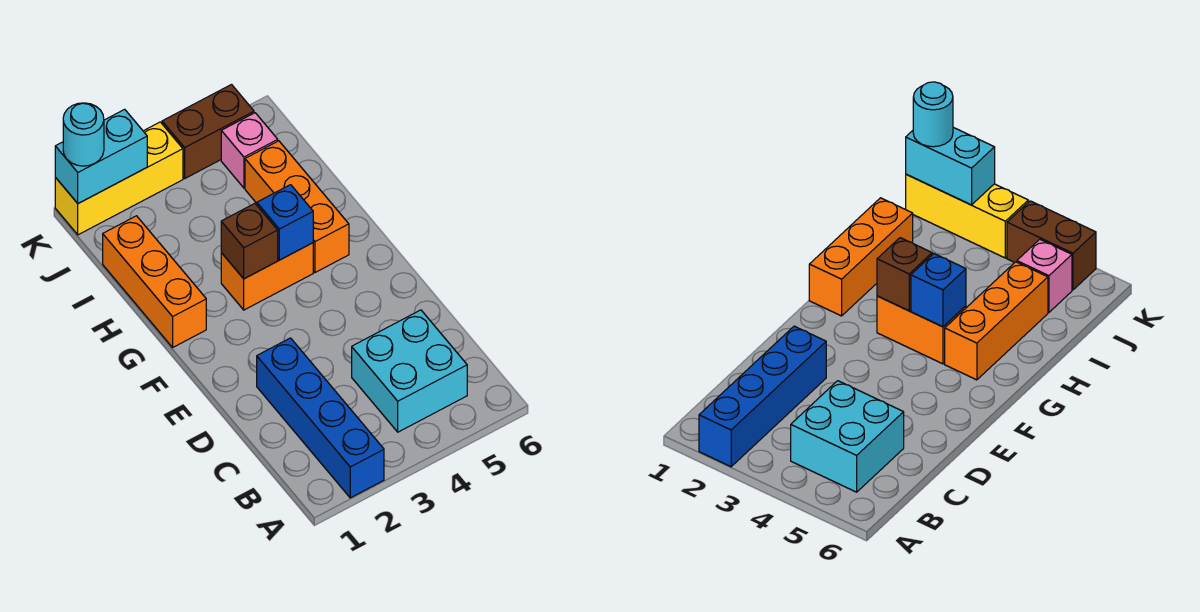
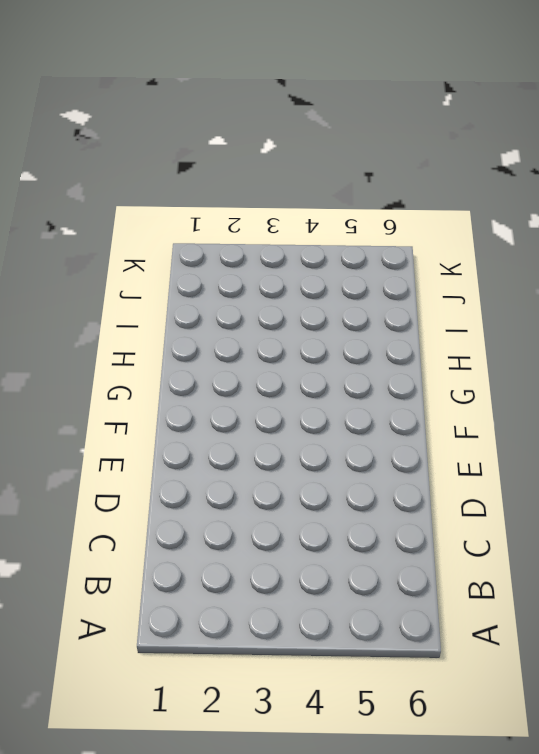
none -> blue 1x4 brick [257,338,384,498]
none -> cyan 2x2 brick [352,310,467,432]
none -> orange 1x3 brick [103,216,206,347]

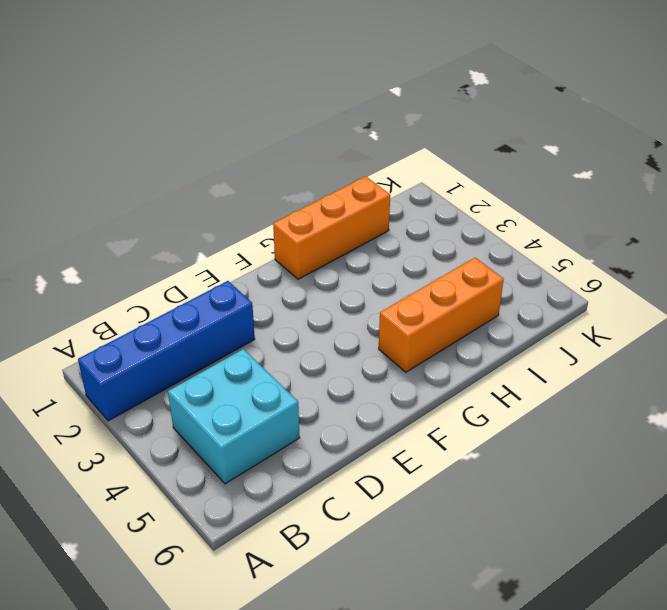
none -> orange 1x2 brick [221,243,313,310]
none -> pink 1x1 brick [221,113,278,188]
none -> yellow 1x3 brick [55,122,183,235]

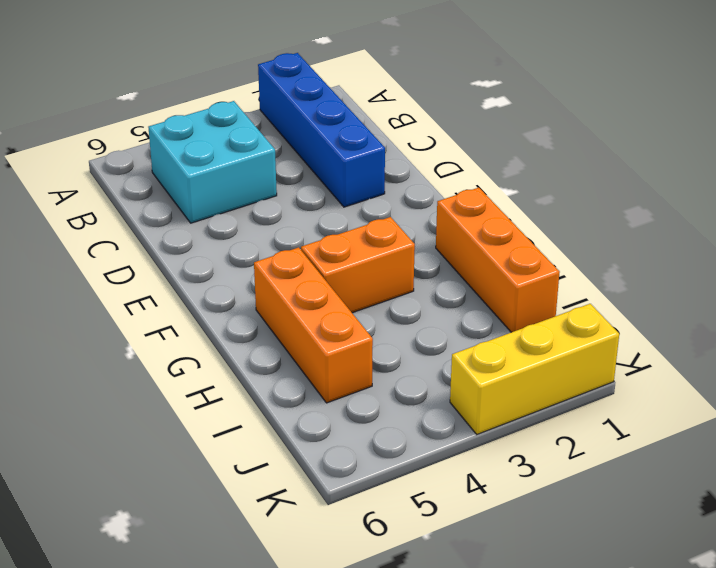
none -> pink 1x1 brick [221,113,278,188]
none -> brown 1x2 brick [162,85,254,178]
none -> brown 1x1 brick [221,204,278,279]

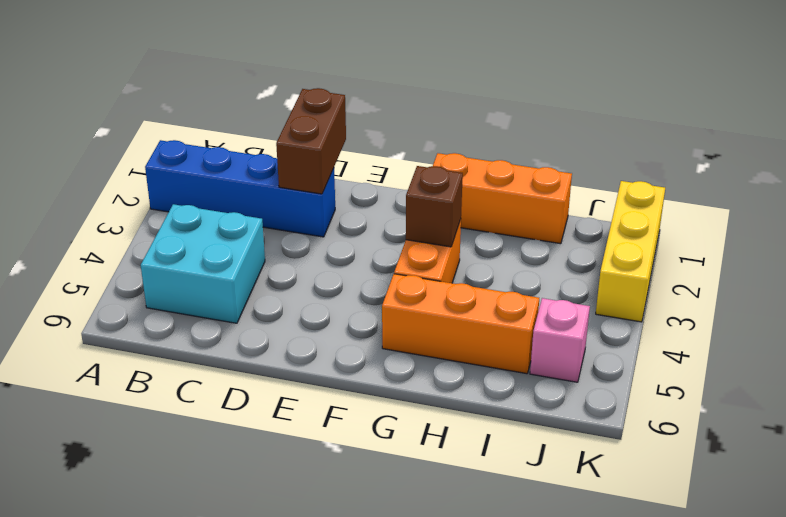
brown 1x2 brick [276,88,346,194] -> brown 1x2 brick moved to [162,85,254,178]
none -> blue 1x1 brick [257,185,313,260]
none -> cyan 1x2 brick [55,109,147,204]
none -> cyan 1x1 round brick [63,103,104,166]

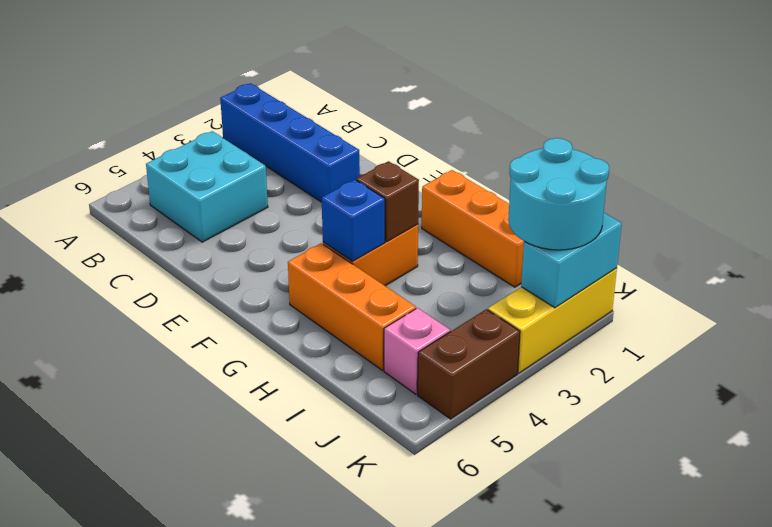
cyan 2x2 round brick [508,138,609,250] -> cyan 1x1 round brick [63,103,104,166]

